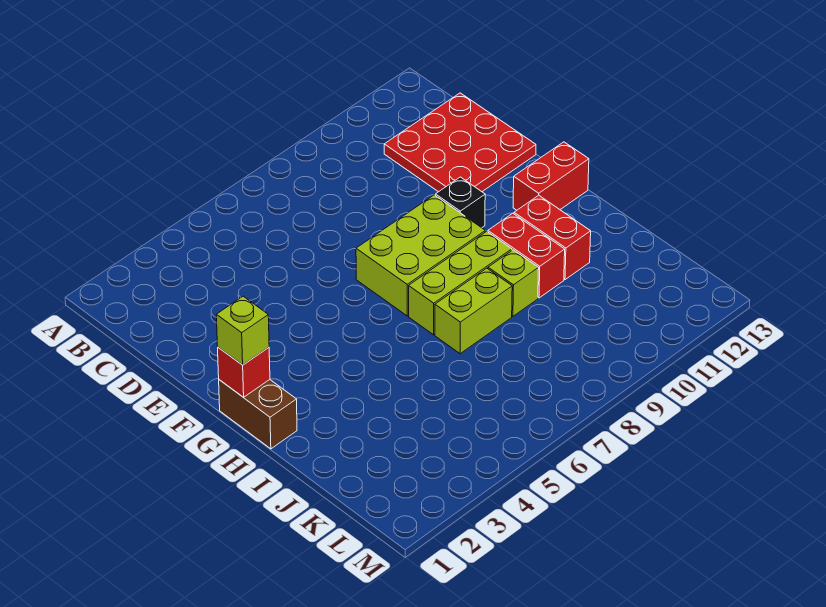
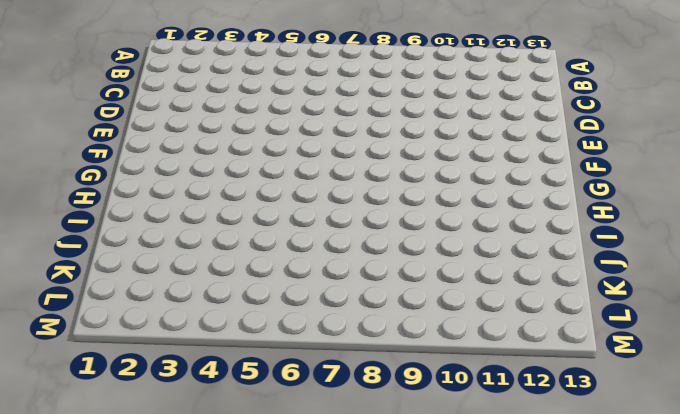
none -> red 3x3 plate [384,93,536,192]
none -> lime 2x3 brick [356,195,485,316]
none -> black 1x1 brick [435,177,485,228]

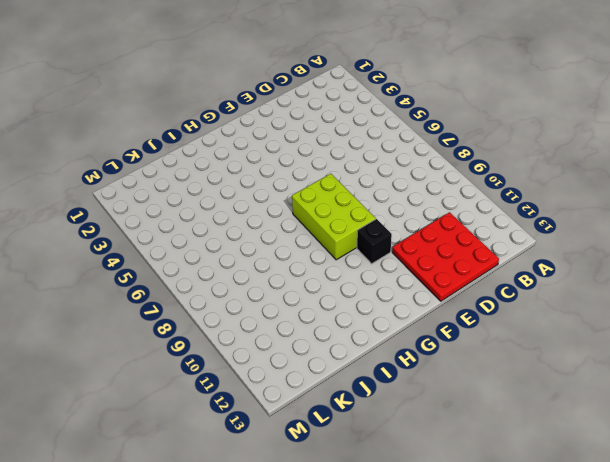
none -> brown 1x2 brick [219,380,297,449]
none -> red 1x2 brick [513,142,589,210]
none -> lime 1x3 brick [409,231,512,335]

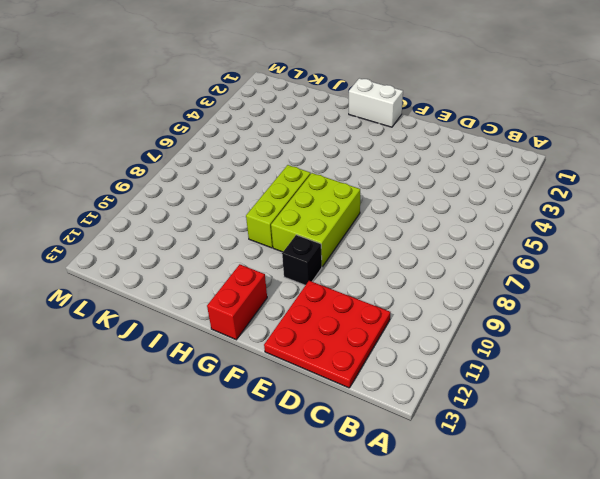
white 1x2 brick [349,78,403,127] -> brown 1x2 brick [219,380,297,449]
none -> red 1x2 brick [488,213,565,298]
none -> red 1x2 brick [514,195,591,280]
none -> lime 1x2 brick [435,268,512,354]

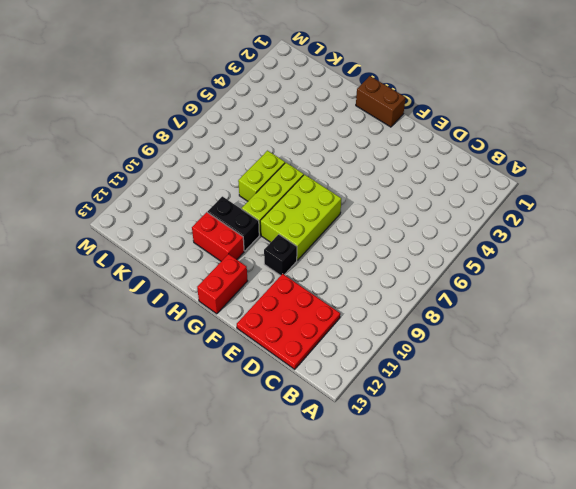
black 1x2 brick [208,196,259,251] -> red 1x2 brick [488,213,565,298]
none -> lime 1x1 brick [488,250,539,316]
none -> red 1x1 brick [218,347,270,397]
none -> lime 1x1 brick [216,296,269,365]

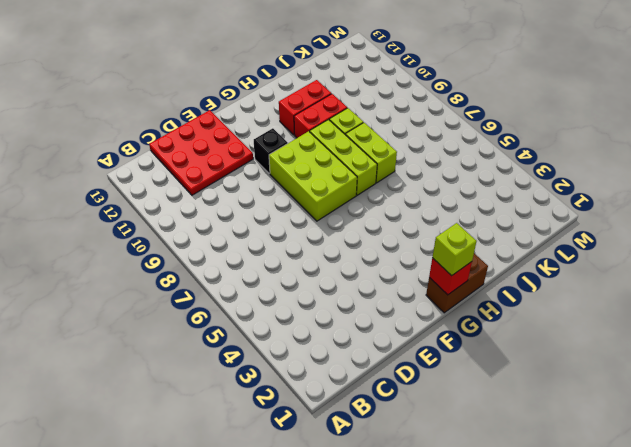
none -> red 1x2 brick [513,142,589,210]

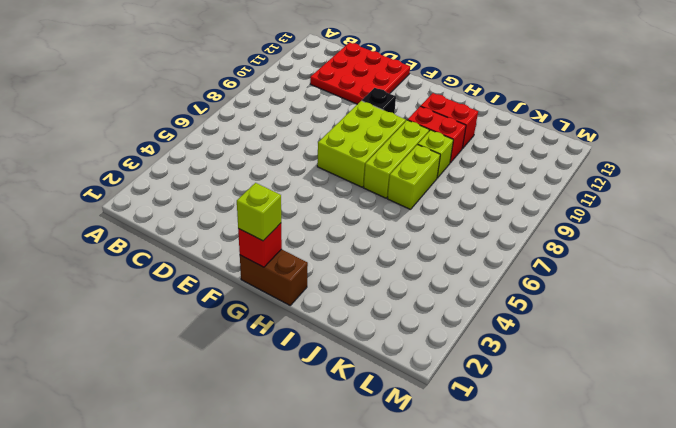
none -> red 1x2 brick [513,142,589,210]

